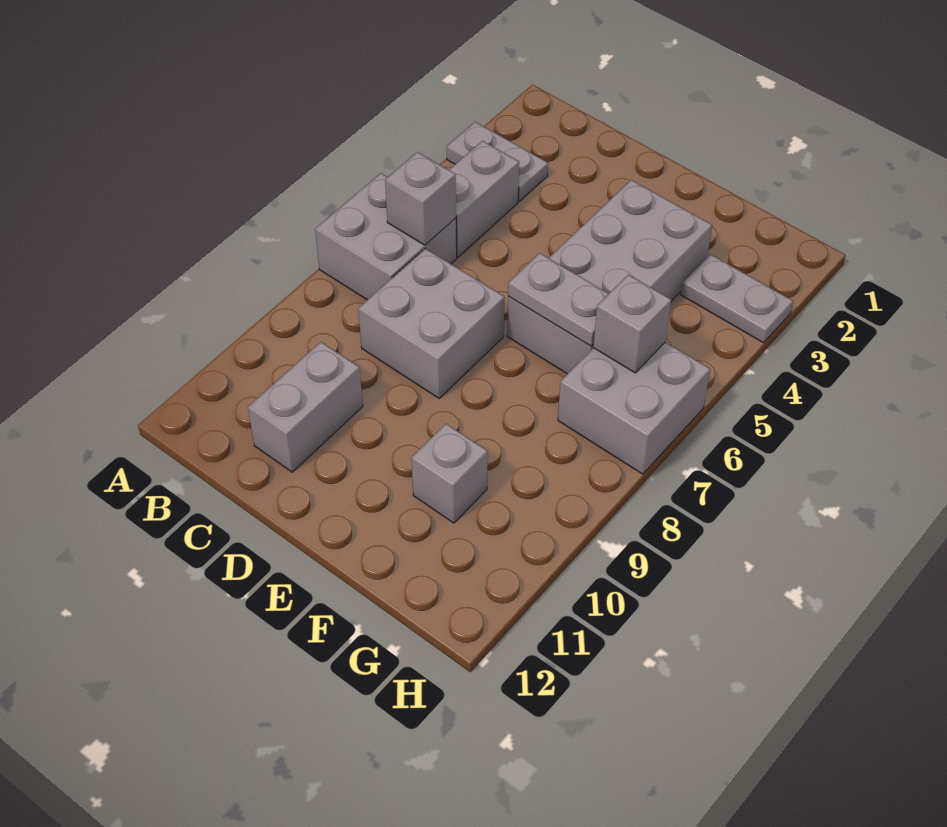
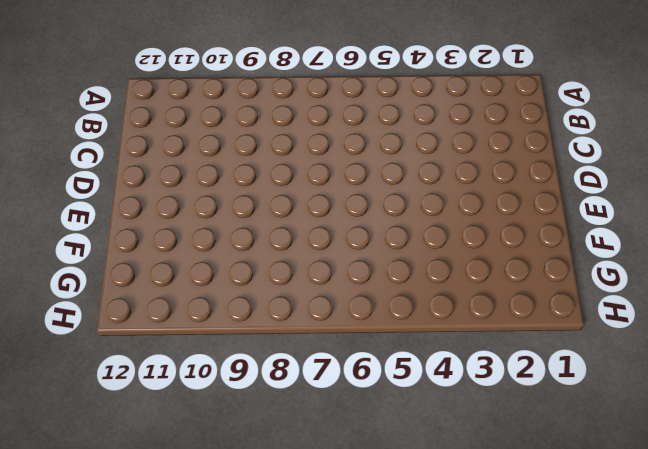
none -> grey 1x2 plate [446,122,548,201]
none -> grey 2x2 brick [315,173,457,300]
none -> grey 1x2 brick [449,141,519,257]

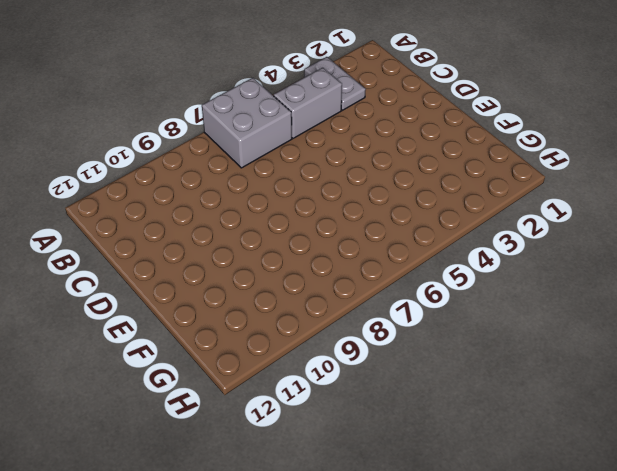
none -> grey 2x2 brick [358,249,505,398]
none -> grey 1x2 brick [248,342,363,472]
none -> grey 2x4 brick [507,180,712,374]

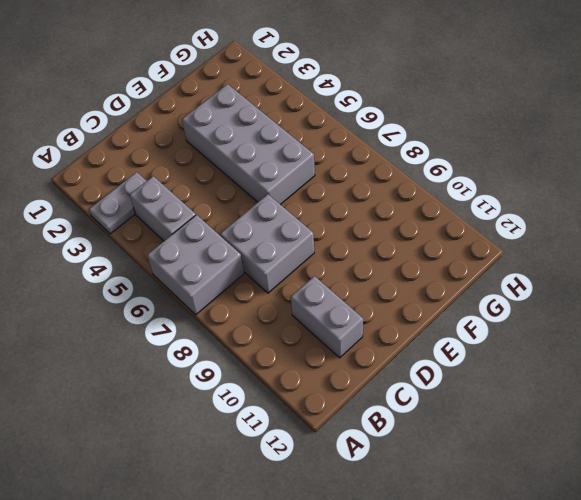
none -> grey 1x1 brick [411,424,488,523]
none -> grey 1x2 plate [681,254,793,343]
none -> grey 2x2 brick [558,342,710,474]

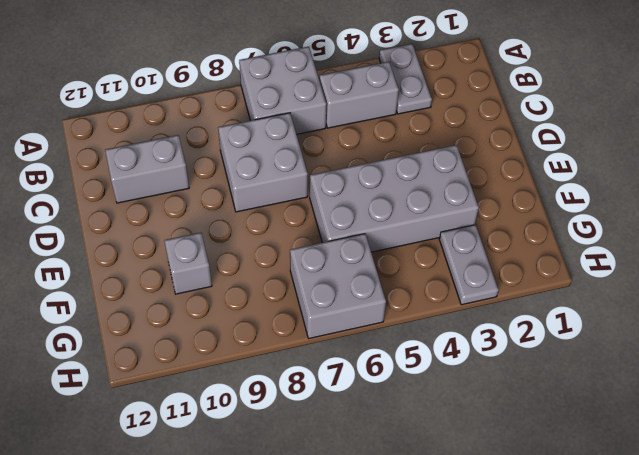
none -> grey 1x1 brick [385,152,456,245]
none -> grey 1x2 plate [508,253,609,346]
none -> grey 1x1 brick [593,275,671,373]

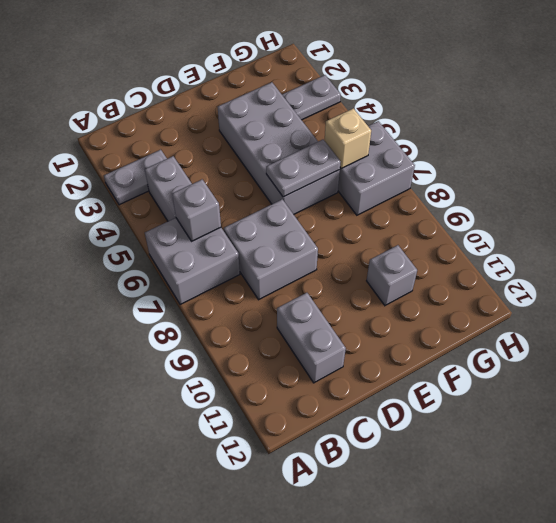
tan 1x1 brick [325,108,371,168] -> grey 1x1 brick [593,275,671,373]

